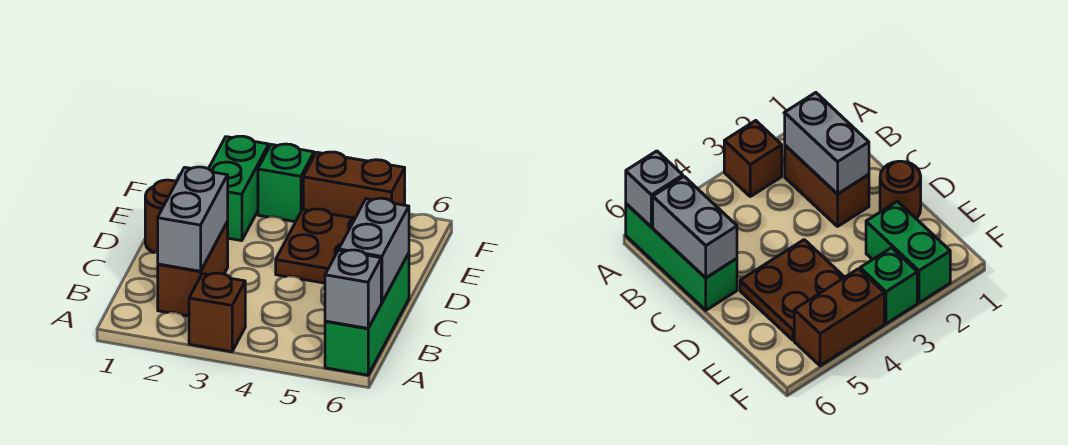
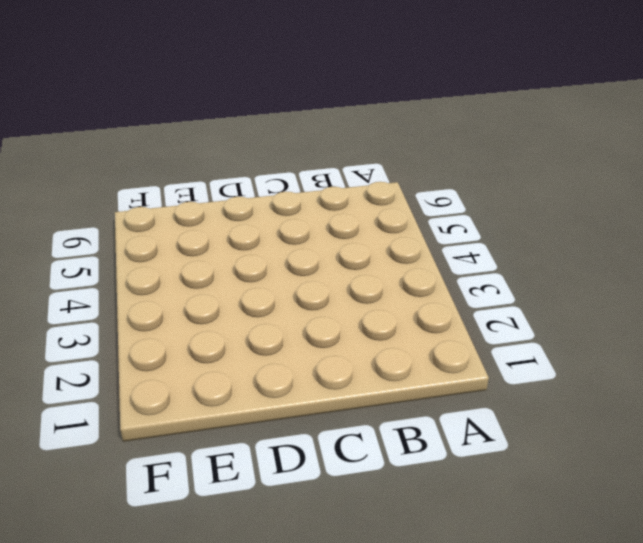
none -> brown 1x1 brick [189,273,245,352]
none -> green 1x3 brick [325,253,409,375]

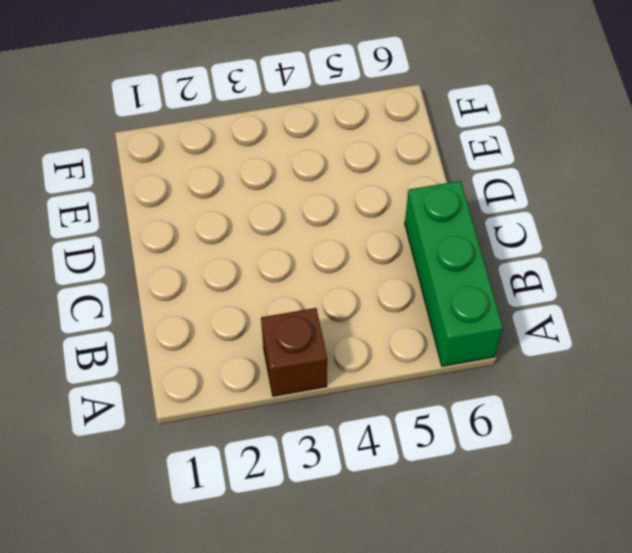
none -> brown 1x2 brick [158,222,228,316]
none -> brown 1x1 round brick [145,180,176,253]

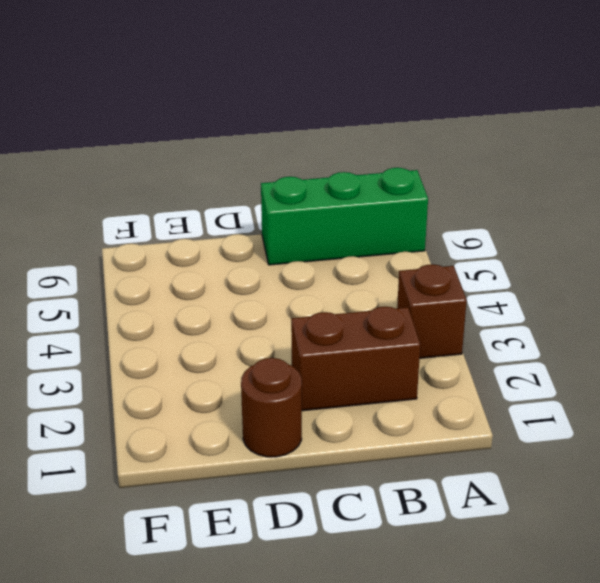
none -> brown 2x2 plate [276,209,355,283]
none -> green 1x2 brick [209,136,269,241]

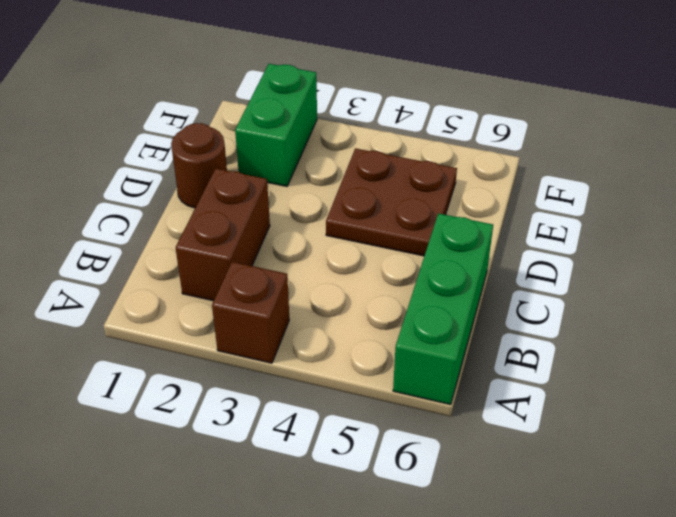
none -> green 1x1 brick [258,144,314,222]
none -> brown 1x2 brick [303,152,405,218]

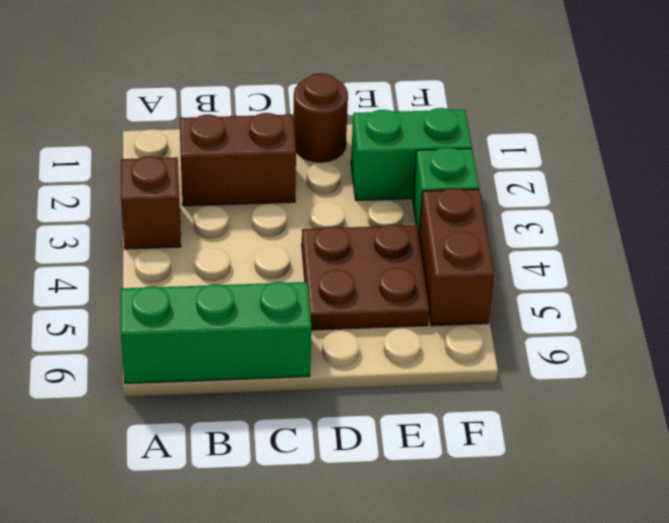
none -> grey 1x1 brick [325,250,381,328]
none -> grey 1x2 brick [158,167,228,271]

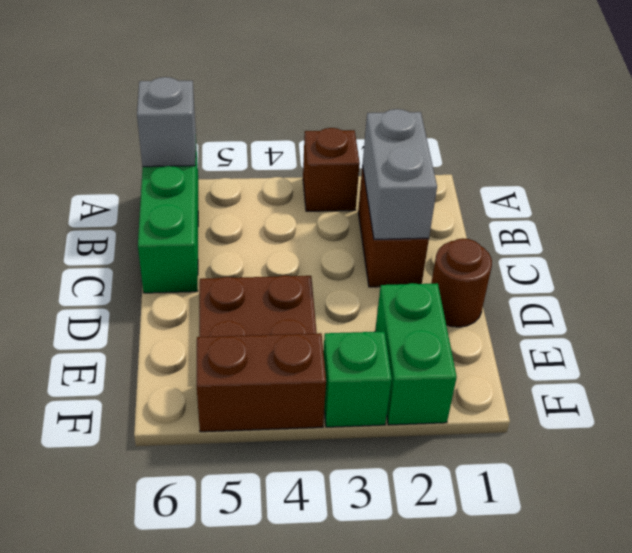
none -> grey 1x2 brick [339,198,409,303]

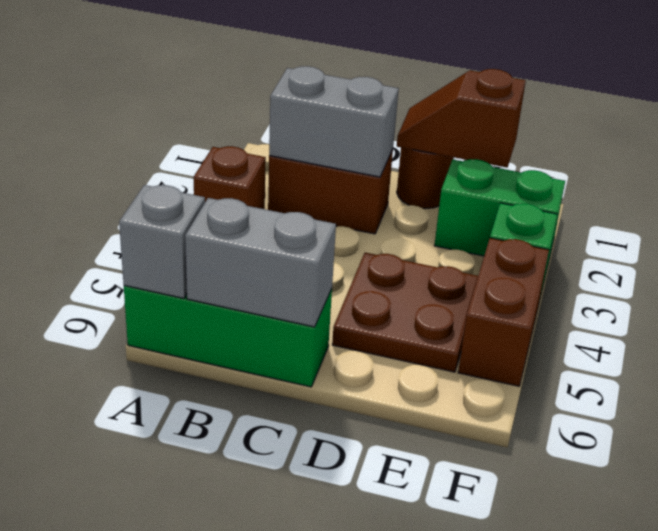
brown 1x2 slope [397,69,526,167] -> none

